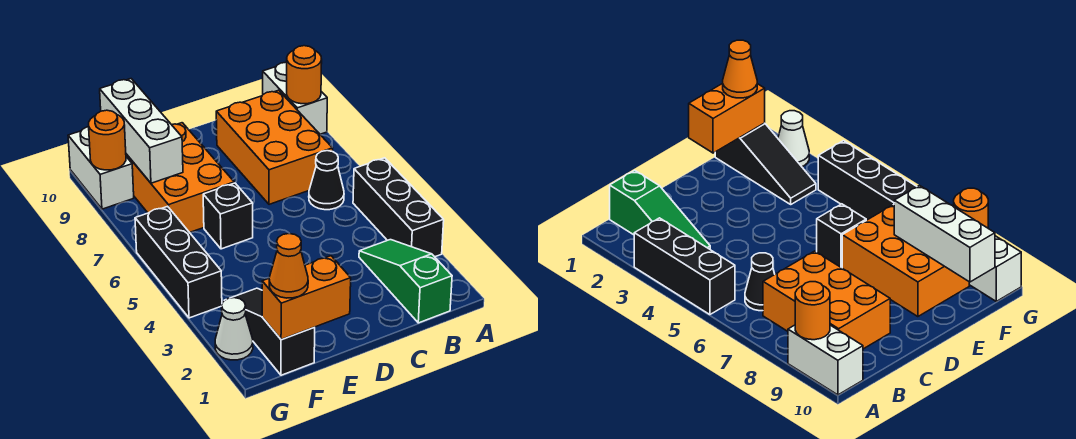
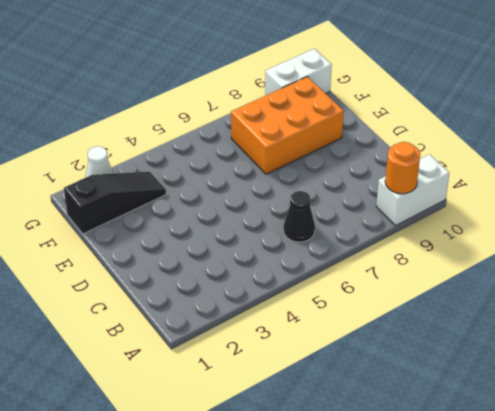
none -> black 1x3 brick [353,158,444,257]
none -> green 1x3 slope [359,240,452,323]
none -> orange 2x3 brick [216,90,333,204]

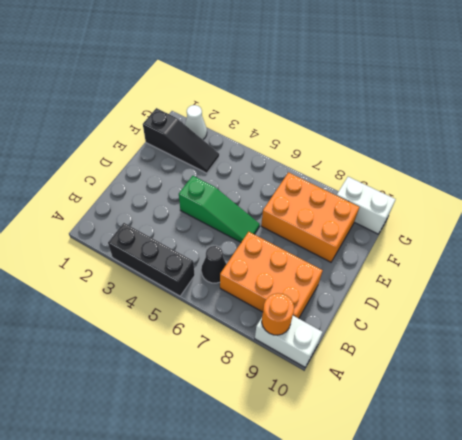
green 1x3 slope [179,176,260,242] -> green 1x3 slope moved to [359,240,452,323]
none -> black 1x1 brick [203,183,253,249]
none -> black 1x3 brick [135,206,222,318]
none -> orange 1x2 brick [262,256,351,340]

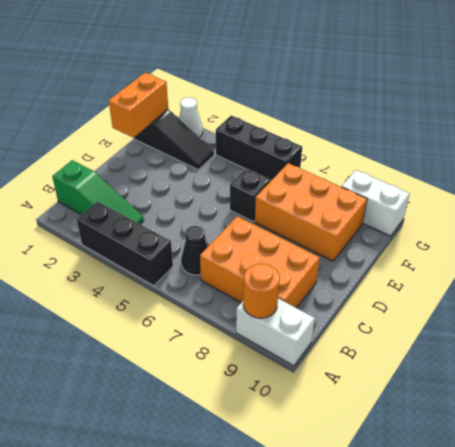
none -> white 1x3 brick [100,79,183,183]
none -> orange 1x1 round brick [89,110,126,170]
none -> orange 1x1 cone [269,234,308,298]

